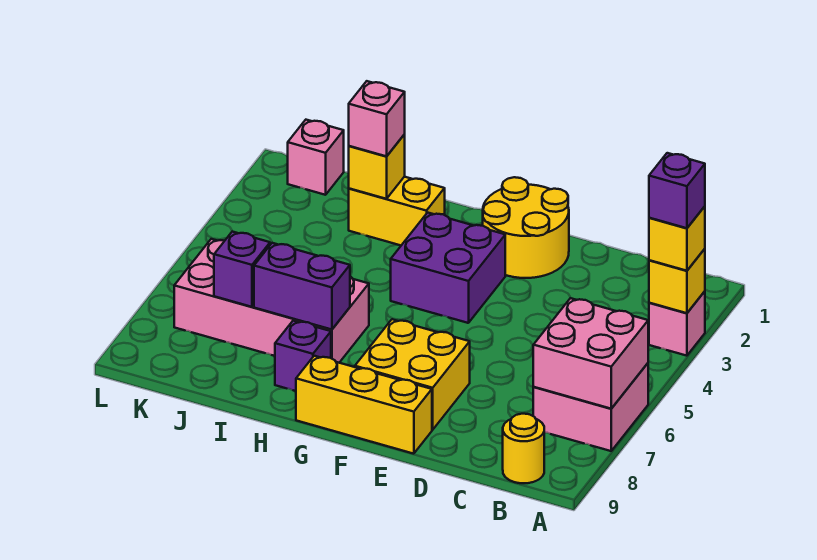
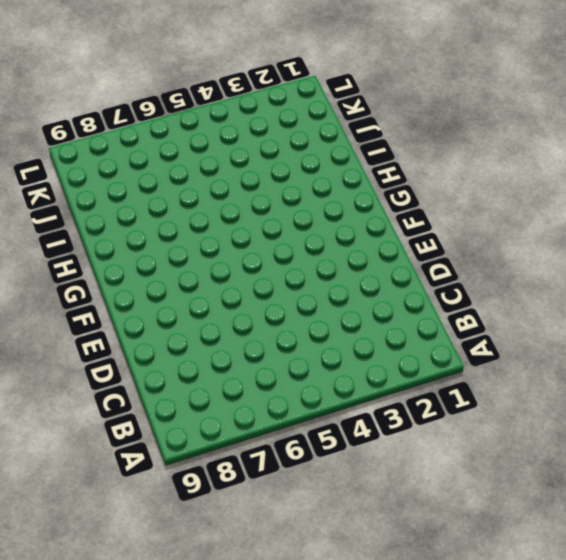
none -> pink 1x1 brick [649,291,705,356]
none -> pink 2x2 brick [533,363,648,451]
none -> yellow 1x1 round brick [503,414,544,483]

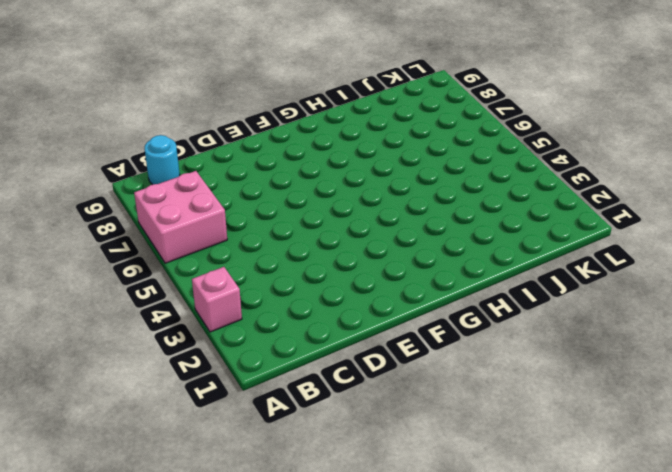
cyan 1x1 round brick [144,135,180,185] -> yellow 1x1 round brick [503,414,544,483]
none -> yellow 2x2 round brick [483,177,569,278]
none -> yellow 2x2 brick [355,319,470,430]
none -> yellow 1x3 brick [296,356,432,454]

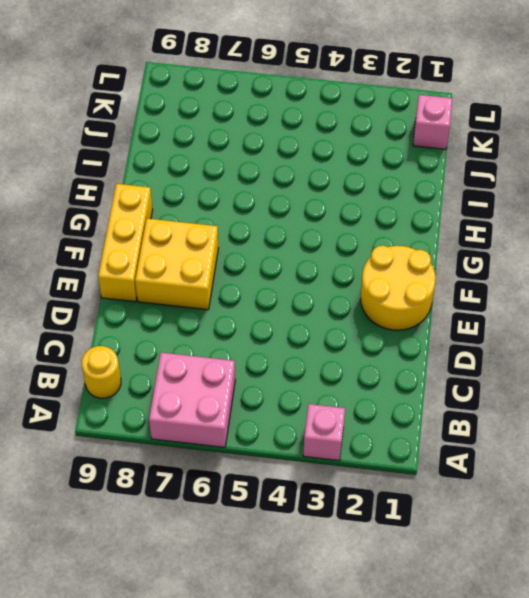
none -> purple 2x2 brick [391,213,505,323]
none -> yellow 1x2 brick [349,177,445,245]
none -> pink 2x4 brick [174,239,369,363]

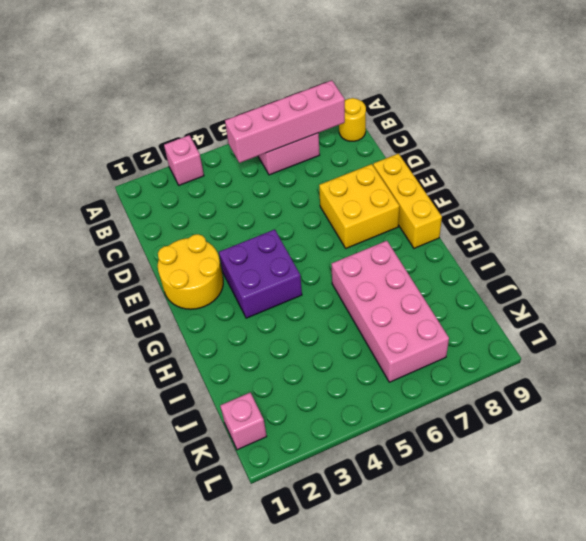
pink 1x4 brick [225,80,345,163] -> pink 2x2 brick [533,298,648,409]
none -> yellow 1x2 brick [349,177,445,245]
none -> purple 1x1 brick [275,321,331,391]
none -> yellow 1x1 brick [649,249,705,313]

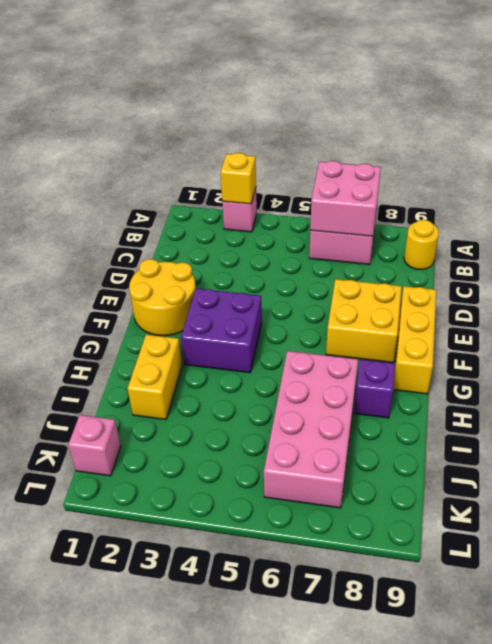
none -> purple 1x2 brick [254,243,350,330]
none -> yellow 1x1 brick [349,135,405,199]
none -> purple 1x1 brick [214,232,270,307]

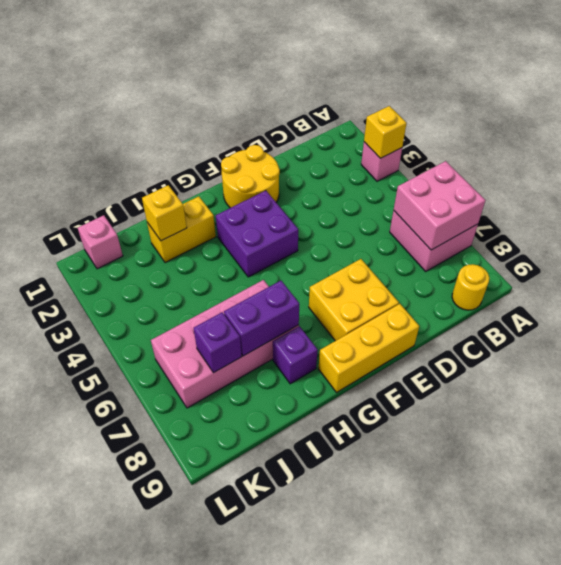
none -> yellow 1x1 brick [649,206,705,271]
none -> pink 1x1 brick [349,81,405,156]
none -> purple 1x1 brick [649,153,705,228]

